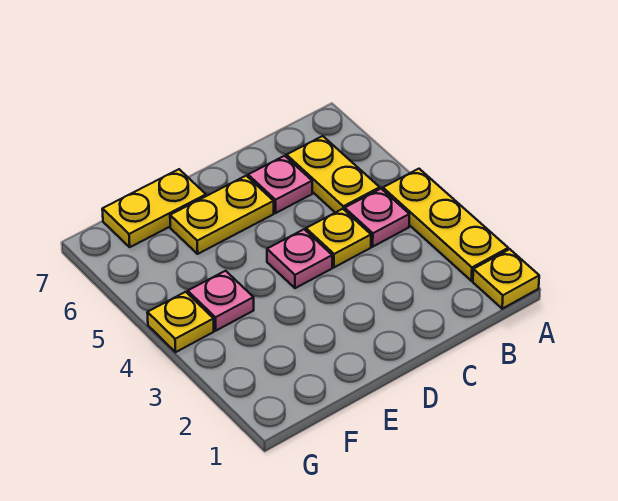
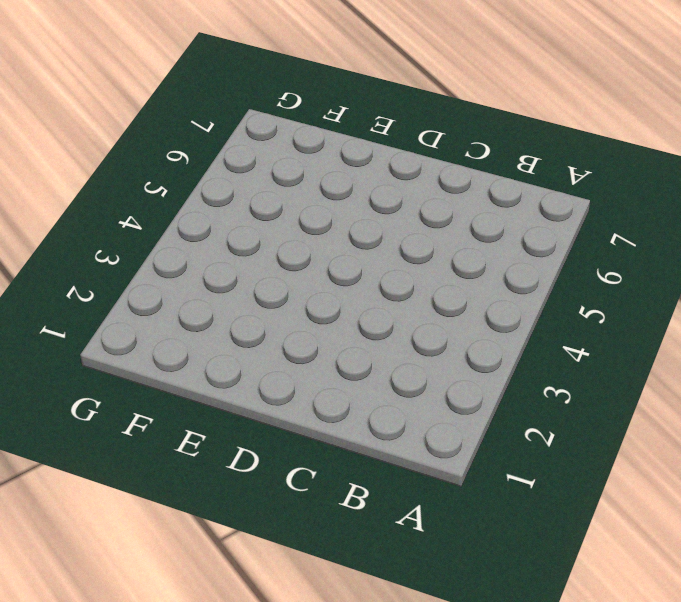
none -> yellow 1x1 plate [473,249,539,309]
none -> yellow 1x3 plate [383,169,508,281]

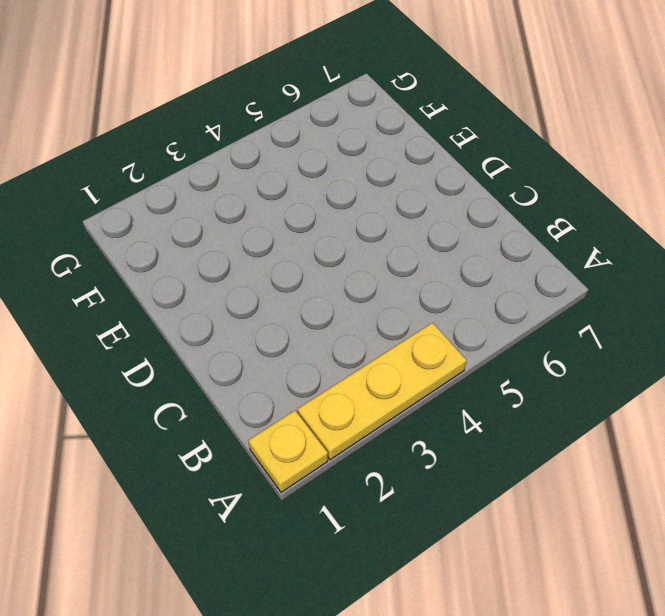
none -> pink 1x1 plate [345,189,409,247]
none -> yellow 1x2 plate [287,136,380,213]

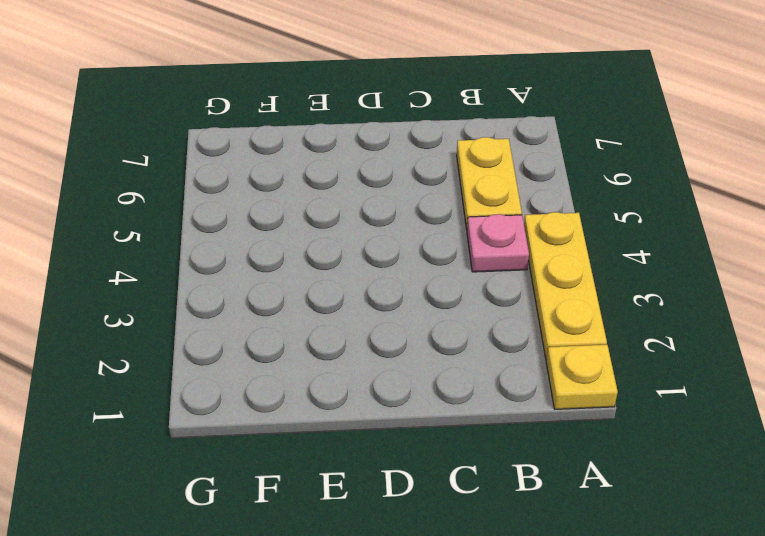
none -> yellow 1x1 plate [306,209,371,267]
none -> pink 1x1 plate [248,156,312,213]

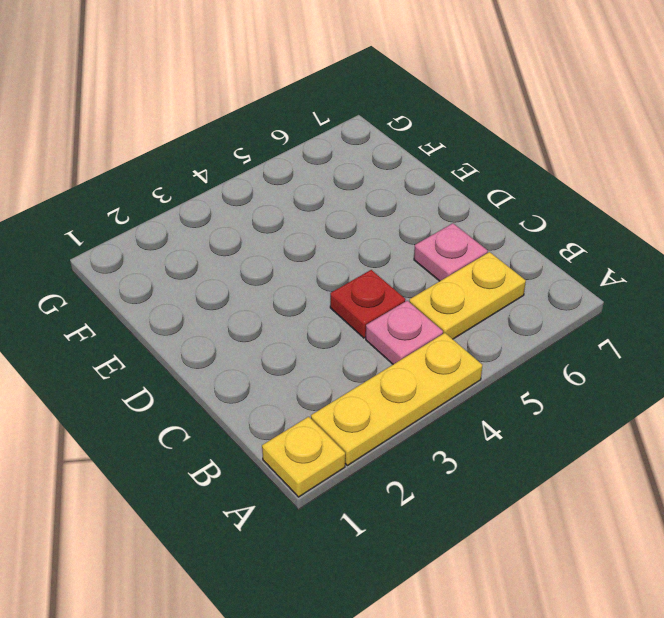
red 1x1 plate [330,270,406,338] -> yellow 1x1 plate [306,209,371,267]
none -> pink 1x1 plate [267,229,332,288]
none -> yellow 1x2 plate [170,176,274,254]

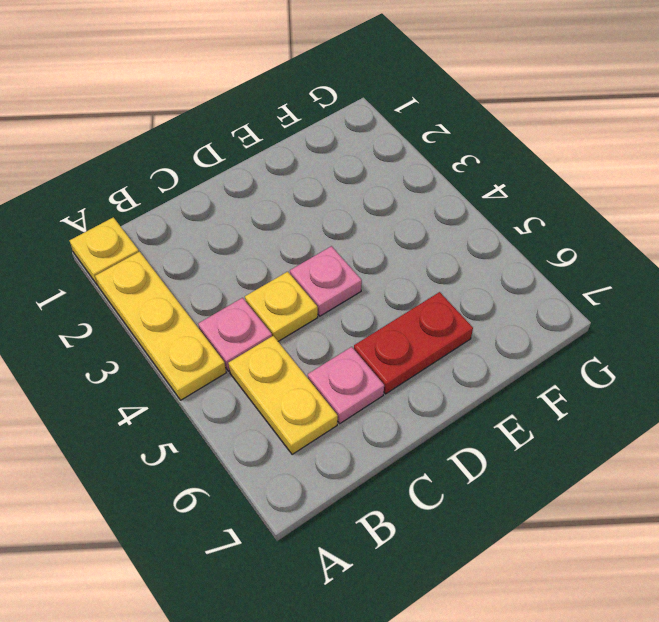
red 1x2 plate [354,292,473,394] -> yellow 1x2 plate [170,176,274,254]
none -> yellow 1x2 plate [102,169,206,247]
none -> pink 1x1 plate [188,271,254,331]

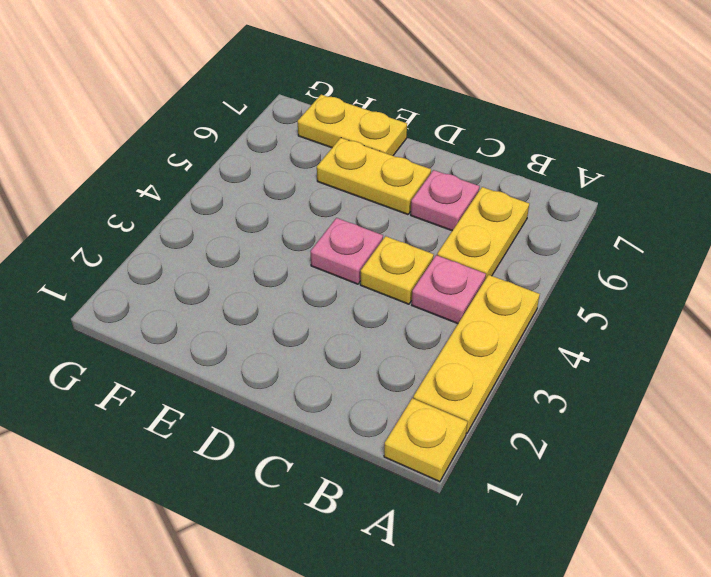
none -> pink 1x1 plate [188,271,254,331]
none -> yellow 1x1 plate [147,292,214,352]

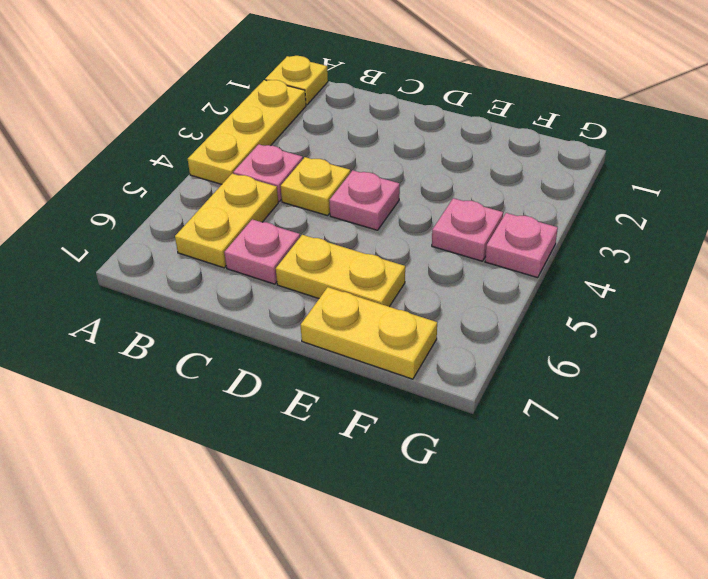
pink 1x1 plate [485,213,558,278] -> yellow 1x1 plate [147,292,214,352]

